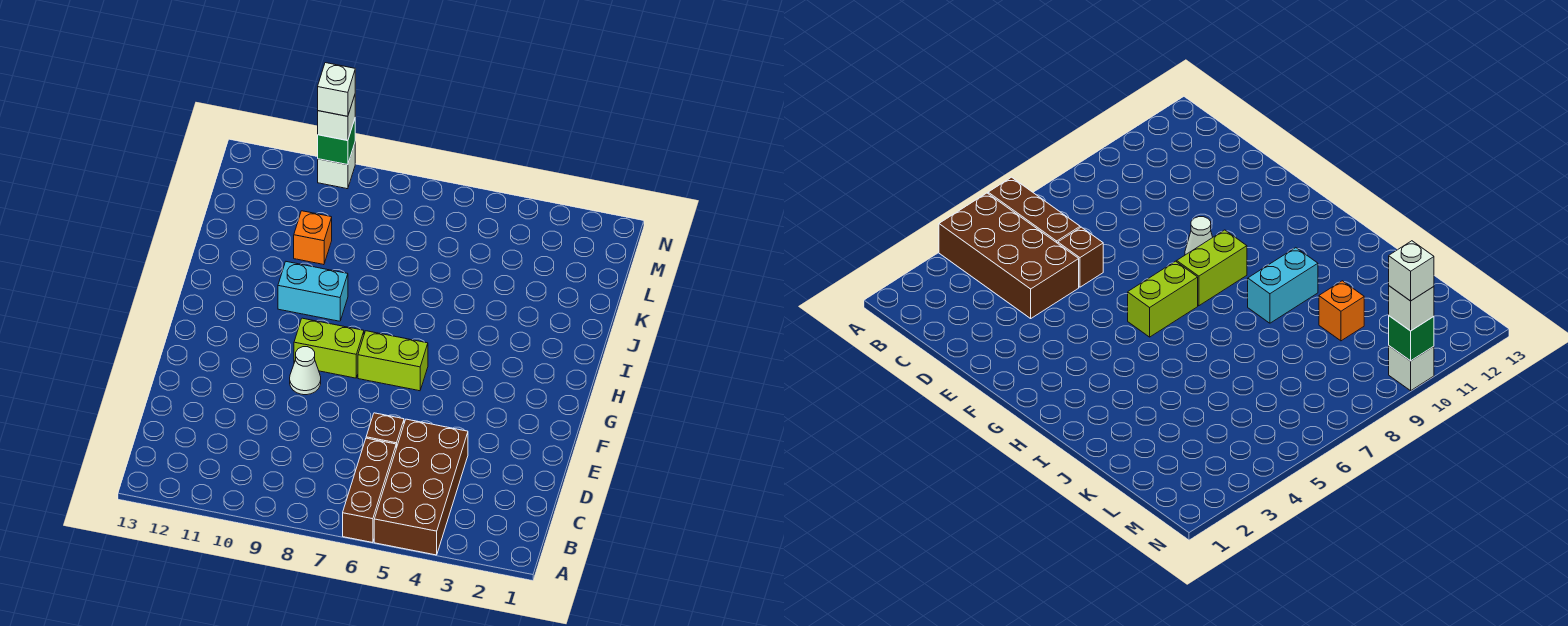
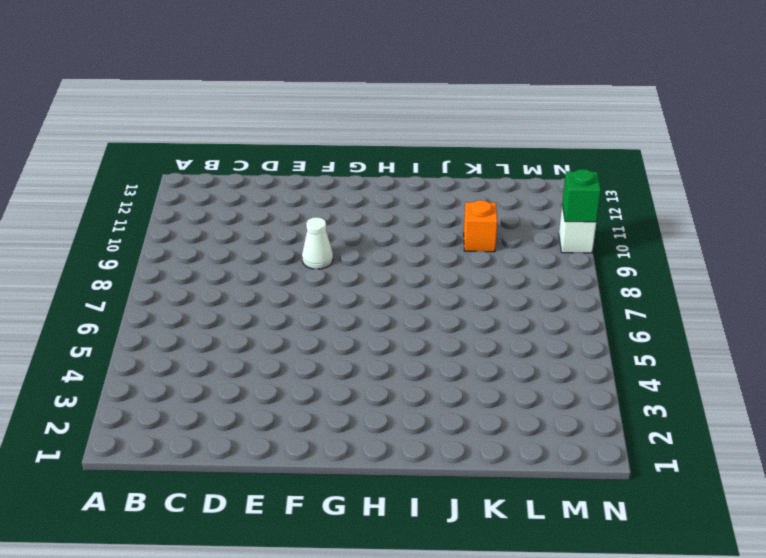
none -> brown 2x4 brick [374,419,468,555]
none -> brown 1x3 brick [343,438,396,543]
none -> brown 1x1 brick [366,413,404,448]

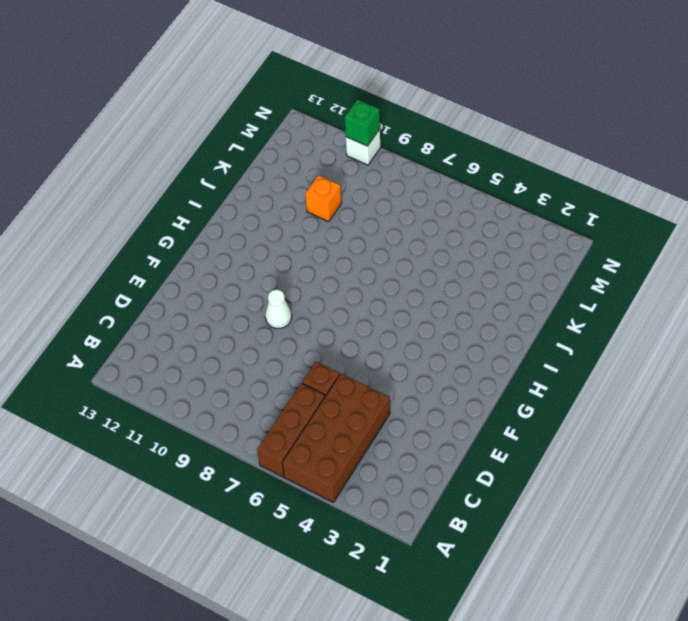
none -> lime 1x2 brick [358,331,428,391]
none -> lime 1x2 brick [294,318,364,378]
none -> cyan 1x2 brick [278,262,348,321]

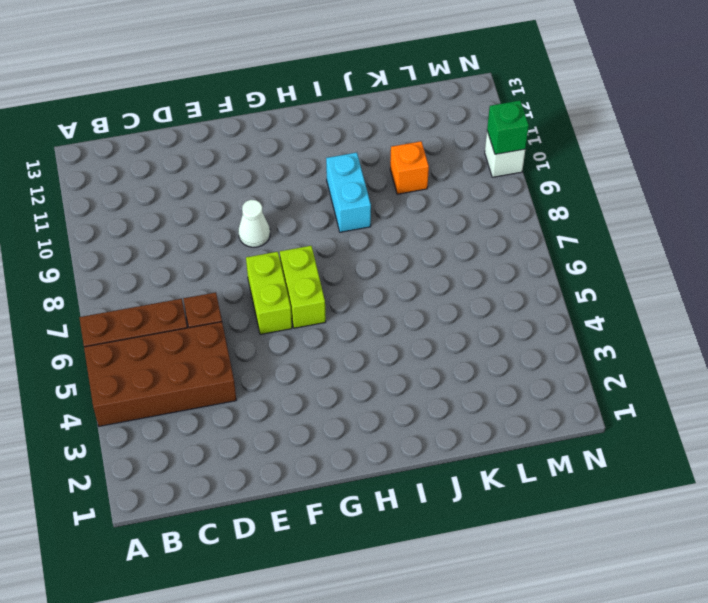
lime 1x2 brick [246,252,292,334] -> lime 1x2 brick moved to [294,318,364,378]
none -> white 1x1 brick [318,95,355,141]
none -> white 1x1 brick [318,63,355,116]

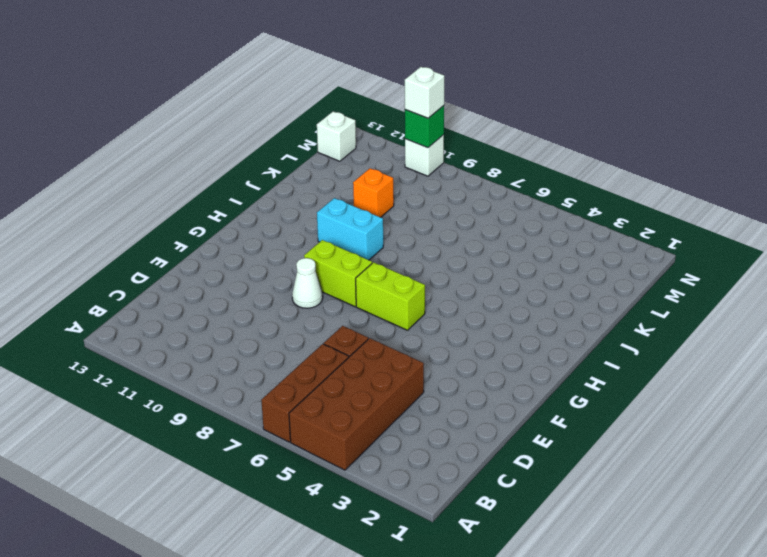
white 1x1 brick [317,111,356,161] -> white 1x1 brick moved to [318,63,355,116]

